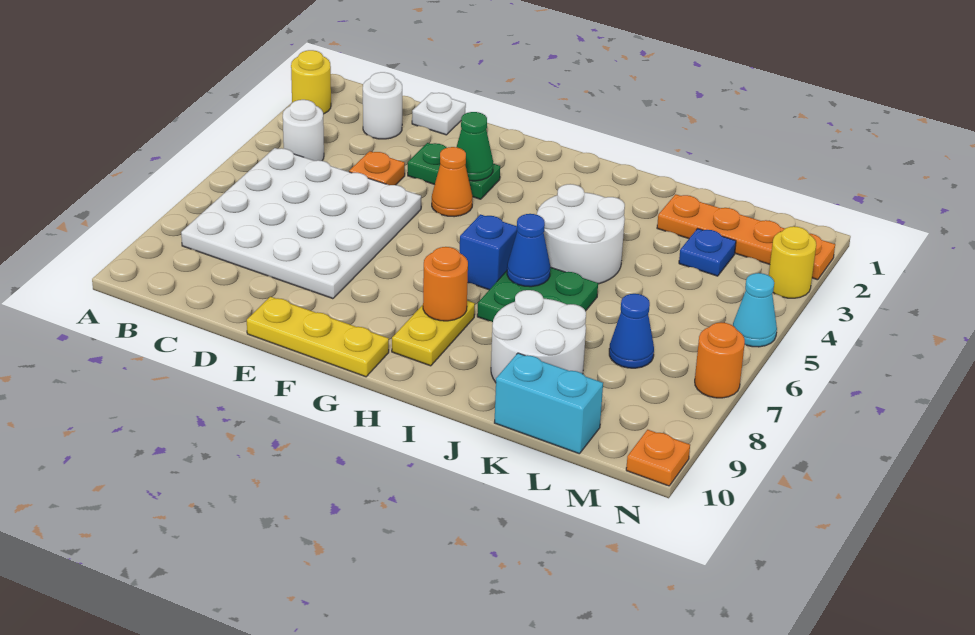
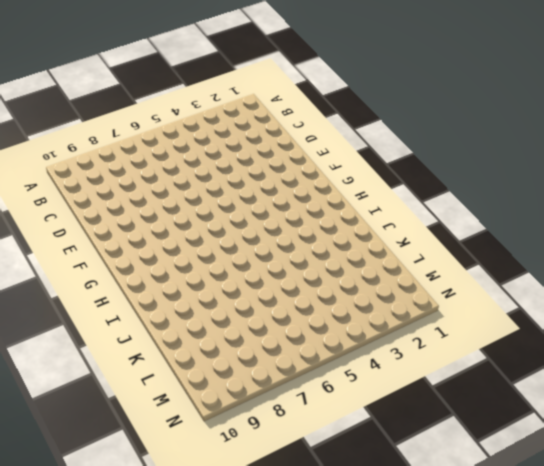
none -> yellow 1x1 round brick [291,50,331,114]
none -> white 1x1 round brick [283,100,324,161]
none -> white 4x4 plate [181,148,421,299]

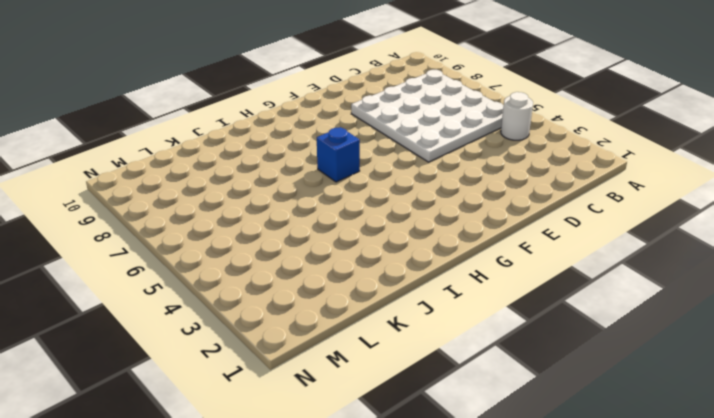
none -> yellow 1x1 round brick [291,50,331,114]
none -> white 1x1 round brick [363,72,402,139]
none -> white 1x1 plate [412,93,466,135]

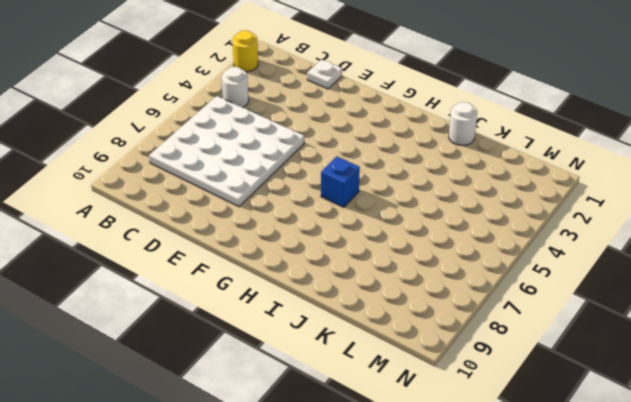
white 1x1 round brick [449,102,477,145] -> white 1x1 round brick moved to [363,72,402,139]
none -> orange 1x1 plate [349,151,405,185]
none -> green 1x2 plate [408,143,500,199]
none -> yellow 1x3 plate [247,297,389,377]

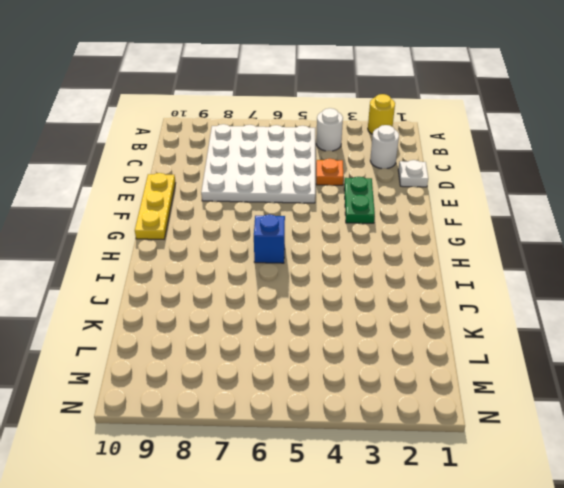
none -> orange 1x1 cone [432,147,473,217]
none -> yellow 1x2 plate [392,301,475,366]
none -> white 2x2 round brick [537,184,625,284]

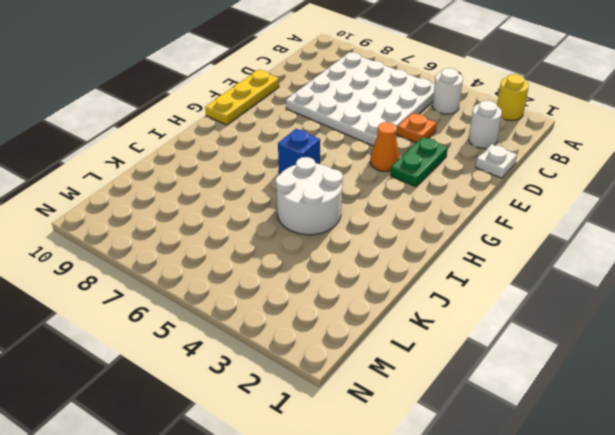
none -> yellow 1x2 plate [392,301,475,366]
none -> green 2x2 plate [477,267,598,322]
none -> white 2x2 round brick [491,290,586,382]

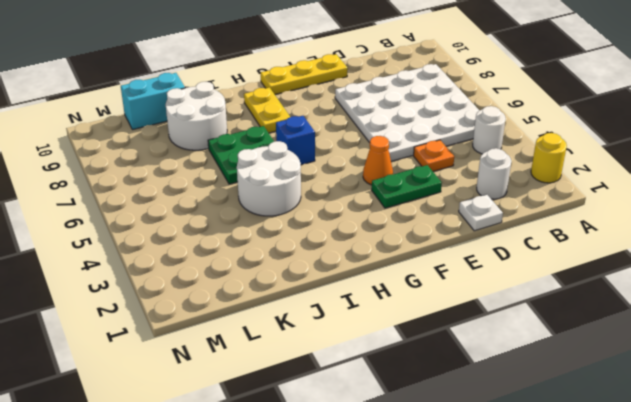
none -> orange 1x4 plate [657,194,835,280]
none -> blue 1x1 plate [679,229,736,276]
none -> blue 1x1 cone [609,294,654,368]

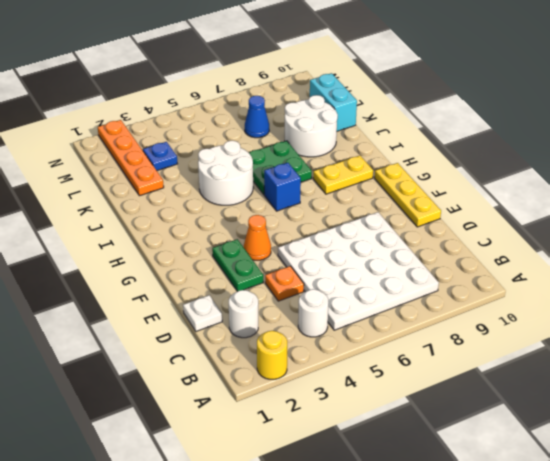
none -> yellow 1x1 round brick [769,226,816,298]
none -> cyan 1x1 cone [733,273,777,347]
none -> orange 1x1 round brick [695,322,745,398]

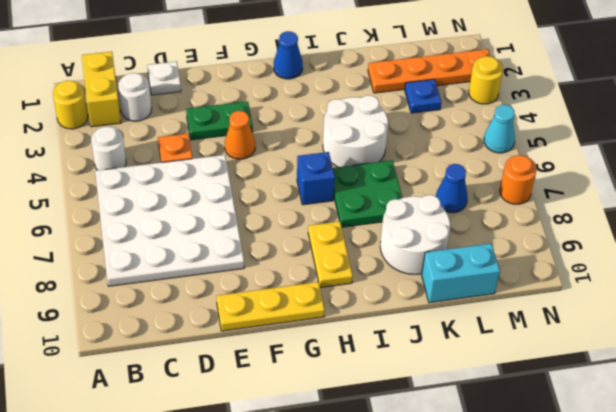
yellow 1x2 brick [82,52,121,127] -> none
blue 1x1 cone [274,31,303,79] -> blue 1x1 cone moved to [507,214,550,287]
none -> orange 1x1 plate [626,430,690,486]
none -> green 1x1 cone [457,112,493,181]
none -> orange 1x1 round brick [423,247,468,321]

